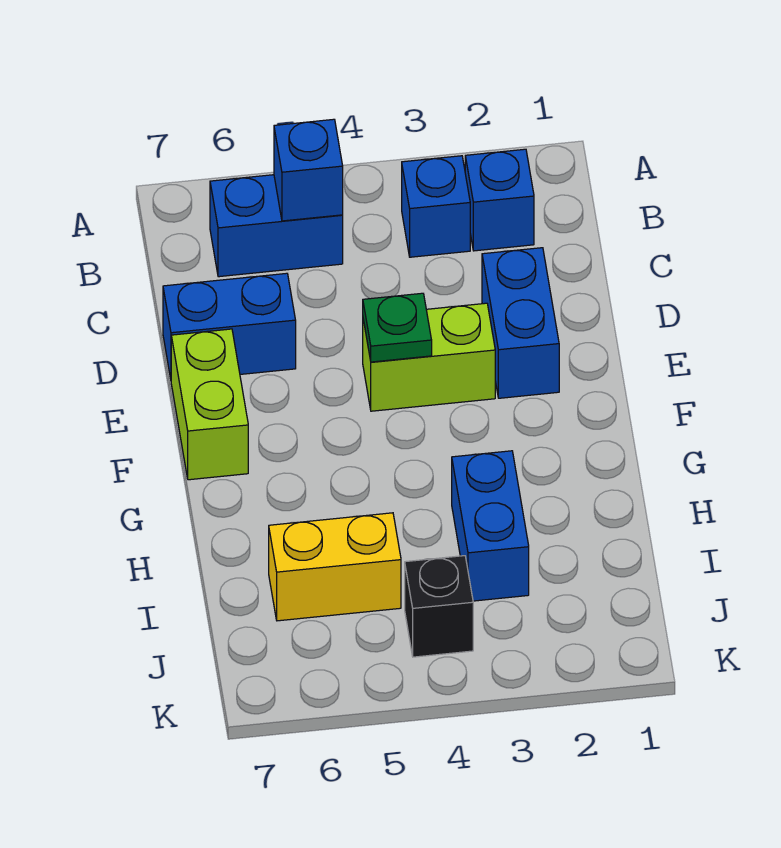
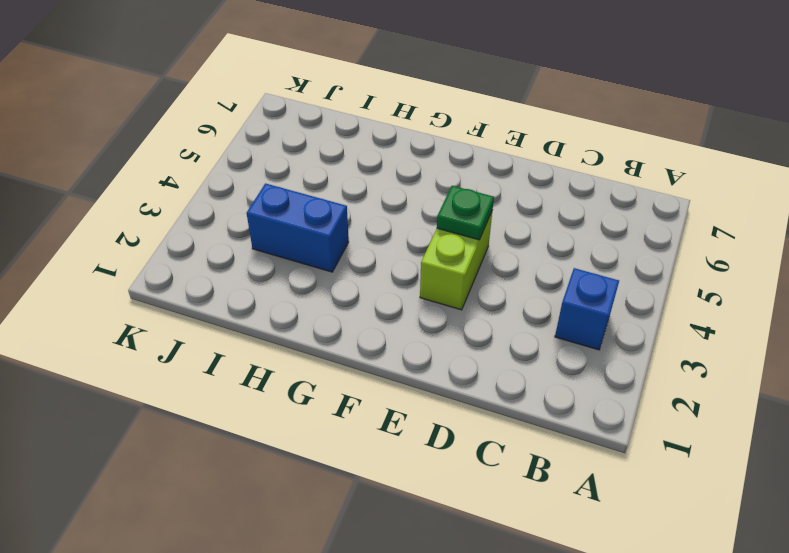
none -> blue 1x1 brick [465,149,534,251]
none -> blue 1x2 brick [210,175,343,277]
none -> blue 1x2 brick [482,248,559,398]

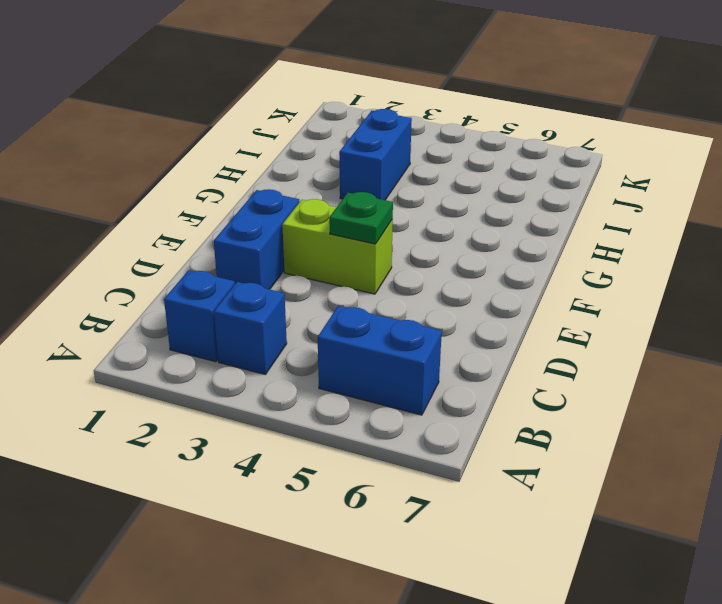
none -> blue 1x2 brick [163,273,296,379]
none -> lime 1x2 brick [171,329,248,480]
none -> yellow 1x2 brick [269,513,401,621]

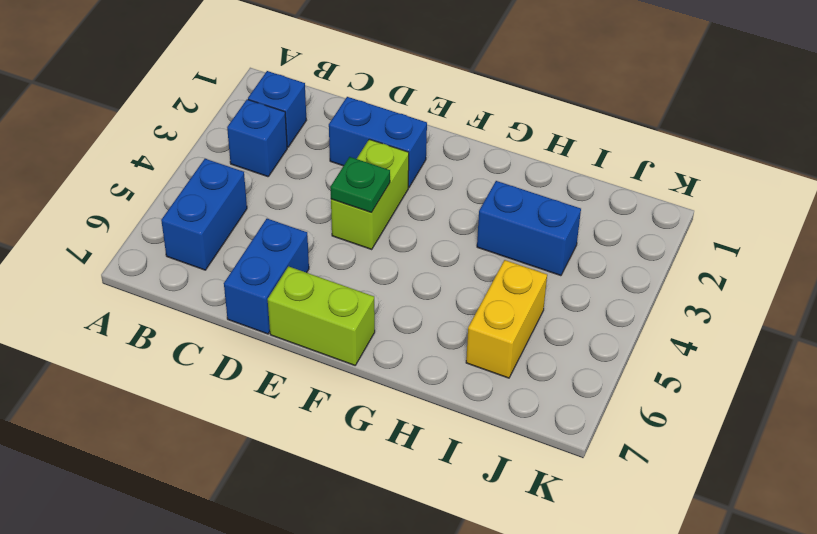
none -> black 1x1 brick [405,556,473,657]
none -> blue 1x1 brick [274,119,343,221]

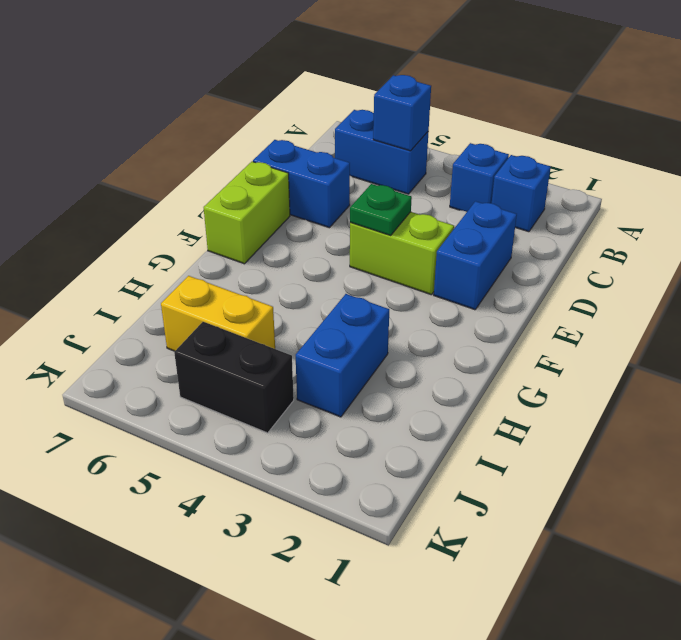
black 1x2 brick [174,322,294,433] -> black 1x1 brick [405,556,473,657]

